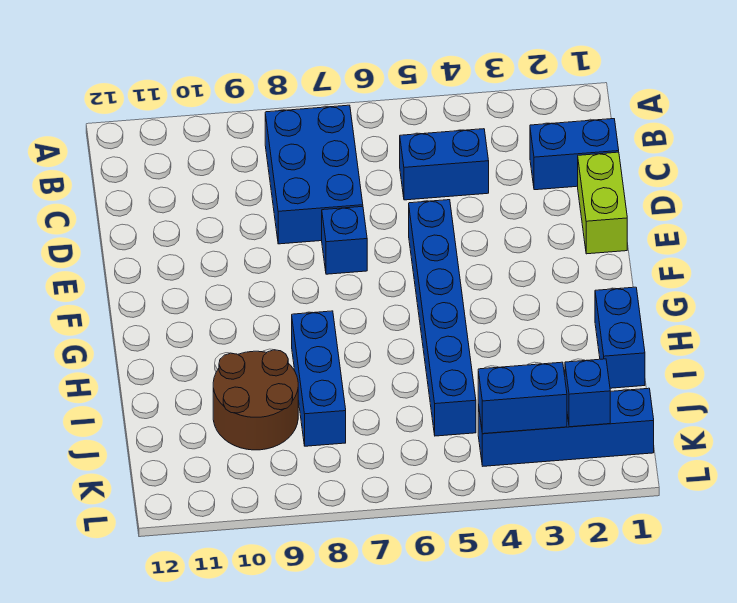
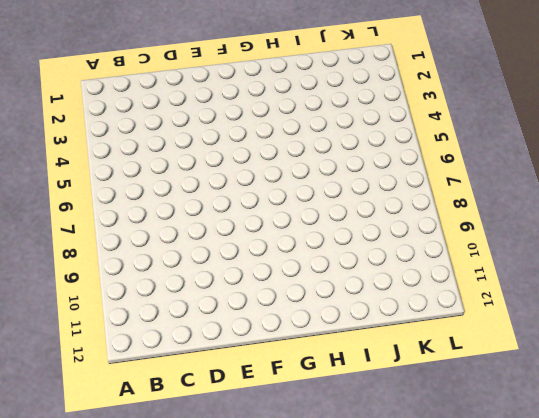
none -> blue 2x3 brick [265,105,363,244]
none -> blue 1x2 brick [530,119,619,190]
none -> blue 1x2 brick [400,129,489,200]

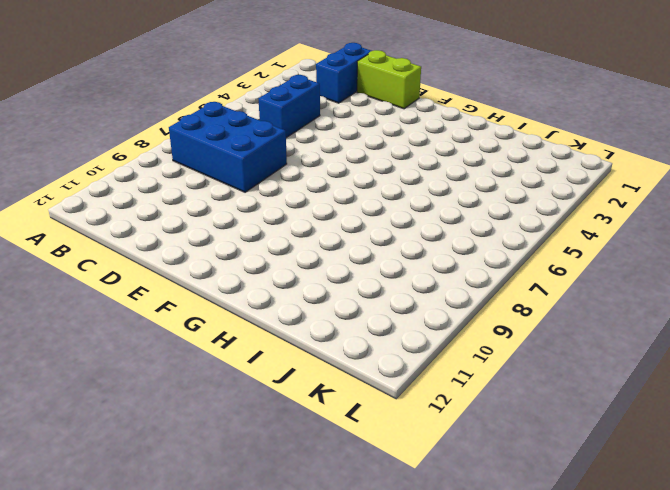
none -> blue 1x6 brick [409,200,476,436]
none -> blue 1x1 brick [322,206,367,274]
none -> blue 1x2 brick [595,287,645,388]

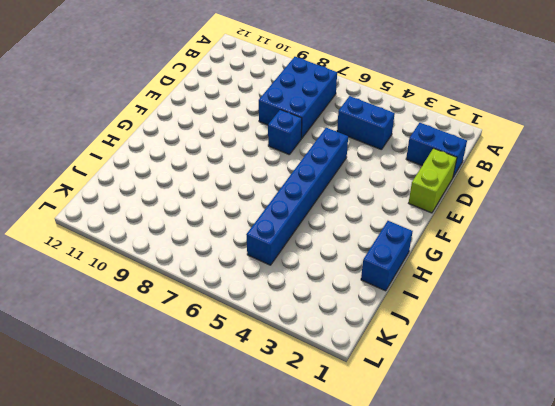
none -> blue 1x3 brick [292,311,346,446]
none -> brown 2x2 round brick [213,350,298,450]
none -> blue 1x4 brick [478,388,654,466]

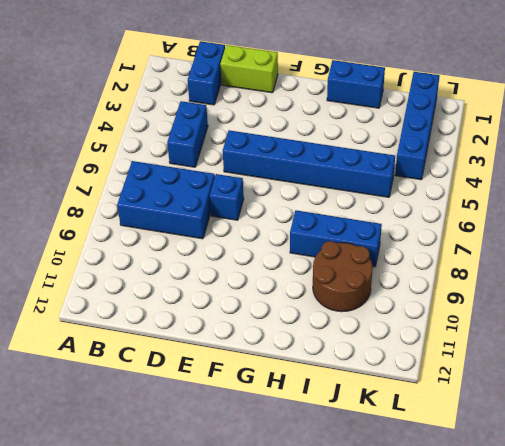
none -> blue 1x1 brick [565,359,610,427]
none -> blue 1x2 brick [478,362,567,434]

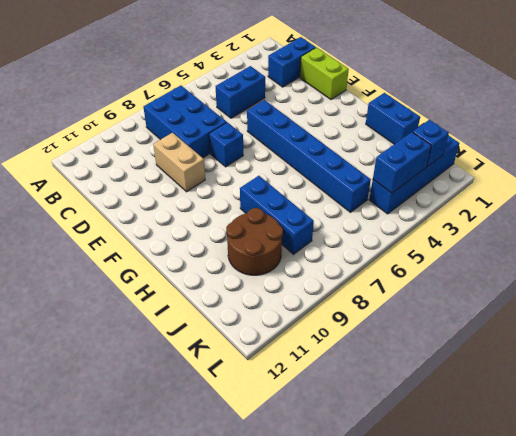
tan 1x2 brick [153,133,205,192] -> none

